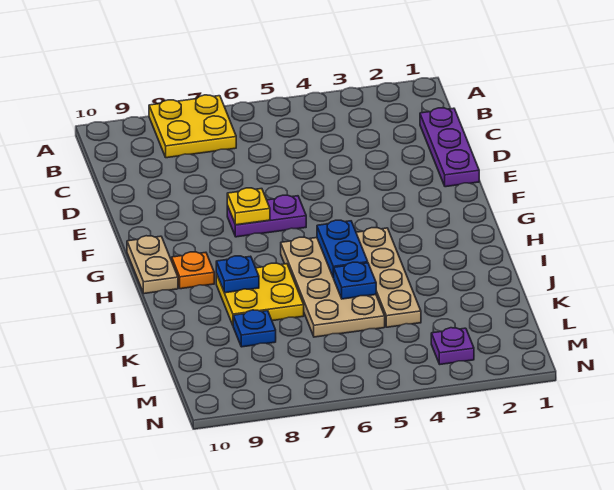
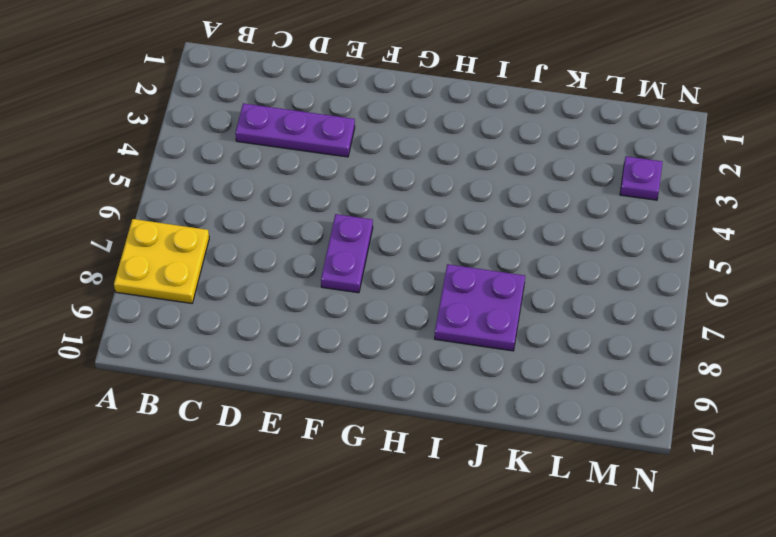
purple 1x3 plate [235,103,355,157] -> purple 1x3 plate moved to [420,108,479,187]
purple 2x2 plate [435,264,525,351] -> yellow 2x2 plate [216,263,304,325]
none -> tan 1x2 plate [127,236,178,294]
none -> tan 1x4 plate [356,228,421,327]
none -> tan 2x4 plate [281,237,385,337]

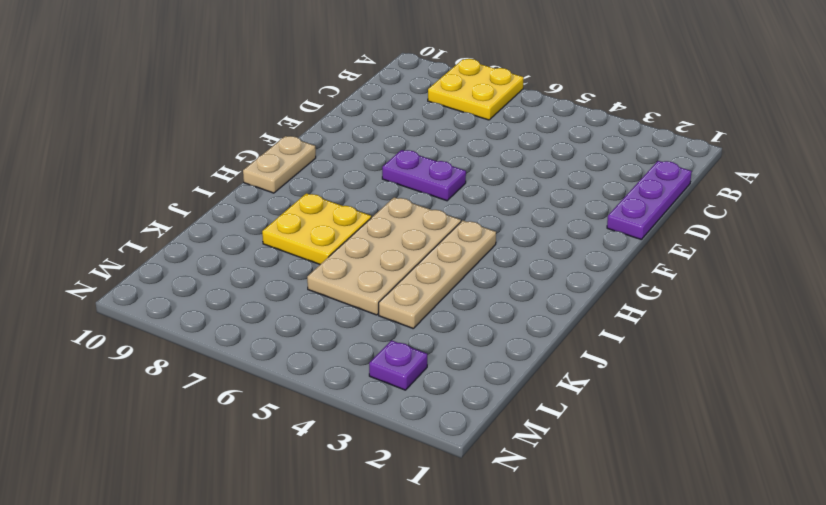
none -> orange 1x1 plate [172,252,214,289]
none -> blue 1x1 plate [233,310,276,347]
none -> yellow 1x1 plate [227,188,270,225]

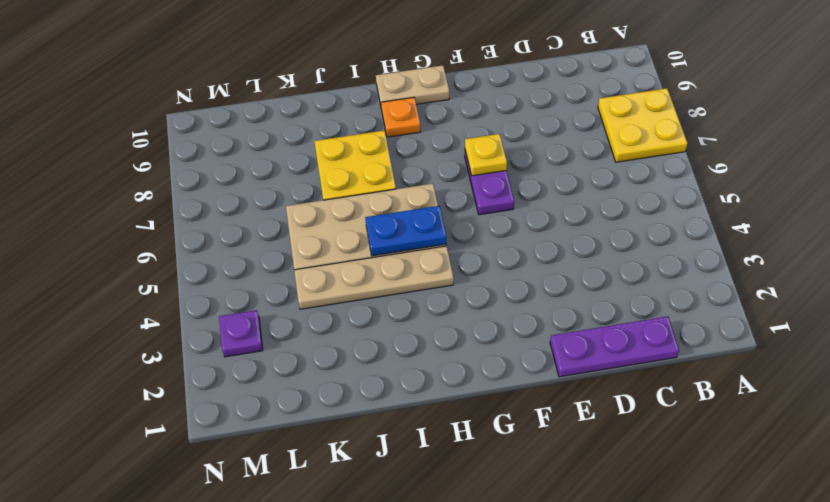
none -> blue 1x1 plate [233,310,276,347]
none -> blue 1x1 plate [216,256,259,293]
none -> blue 1x1 plate [334,262,376,299]

